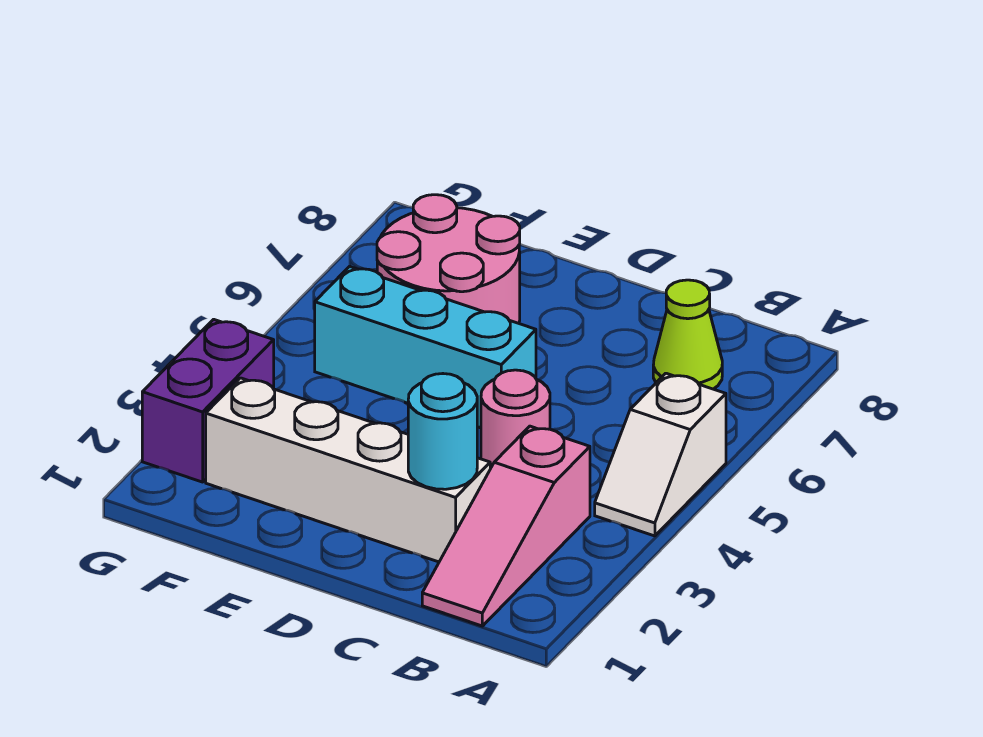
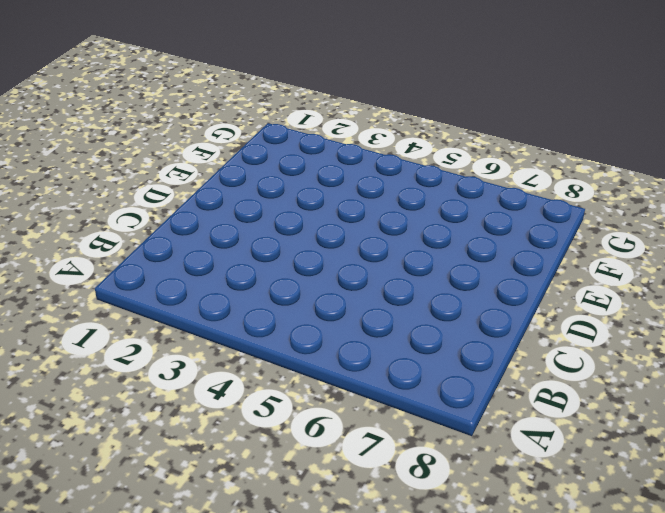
none -> white 1x2 slope [595,373,726,536]
none -> pink 1x3 slope [422,426,590,626]

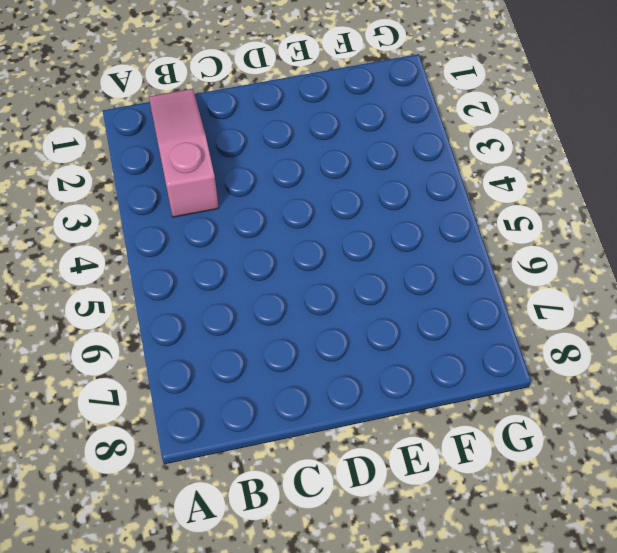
none -> white 1x2 slope [595,373,726,536]
none -> lime 1x1 cone [653,280,722,389]

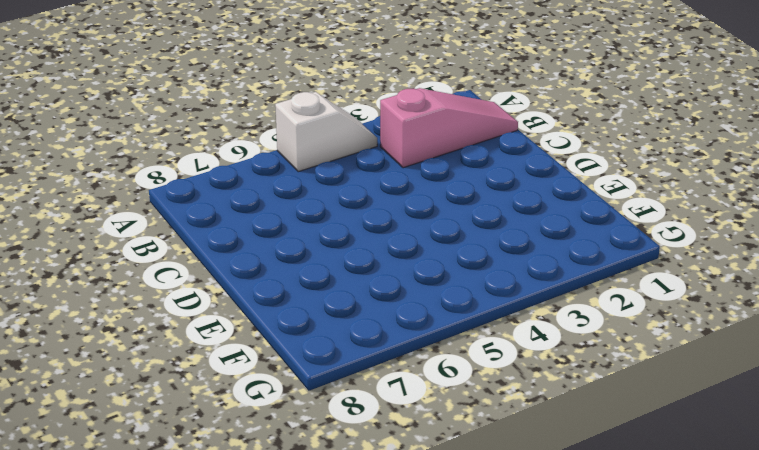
none -> lime 1x1 cone [653,280,722,389]
none -> white 1x4 brick [206,378,490,562]

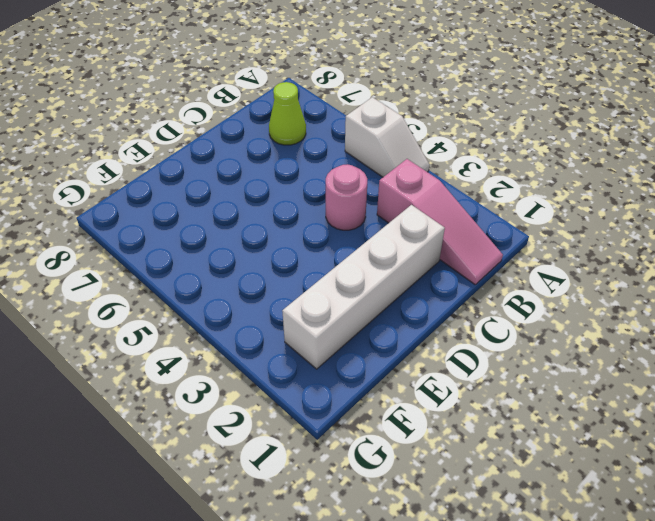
none -> cyan 1x3 brick [315,266,536,428]
none -> pink 2x2 round brick [377,195,520,323]

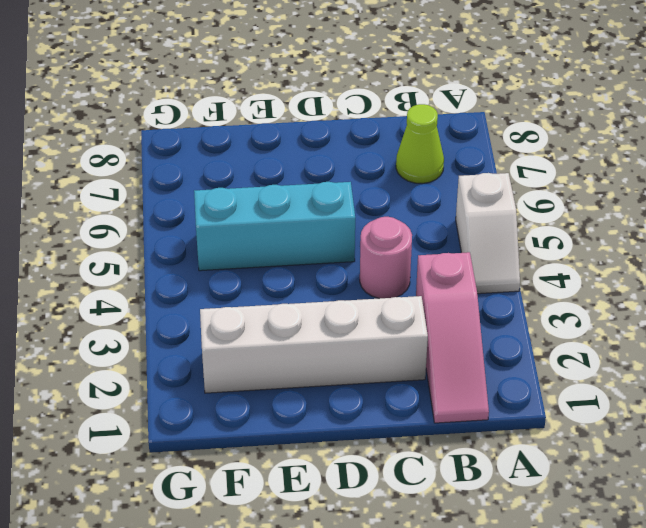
none -> pink 2x2 round brick [377,195,520,323]
none -> purple 1x2 brick [142,319,274,482]

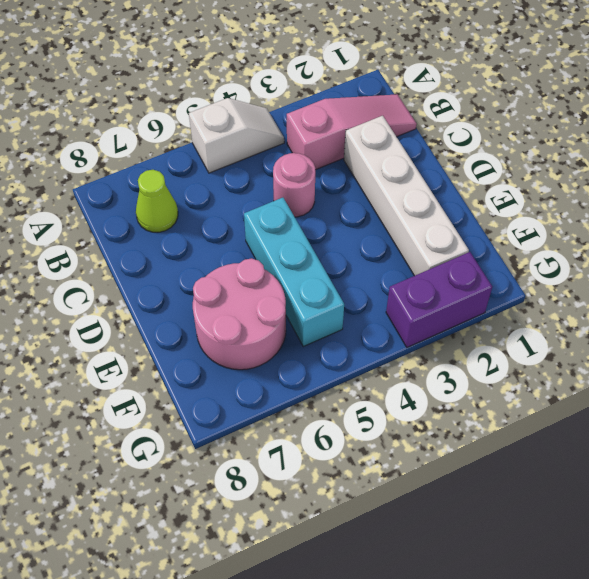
none -> cyan 1x1 round brick [408,374,477,489]

